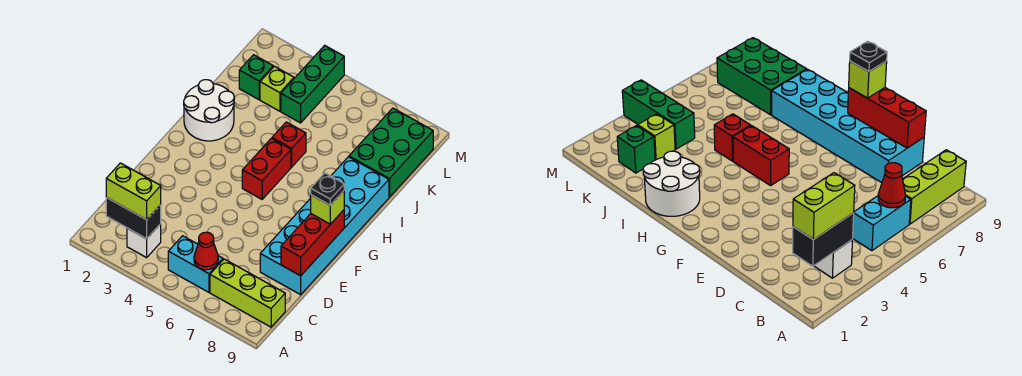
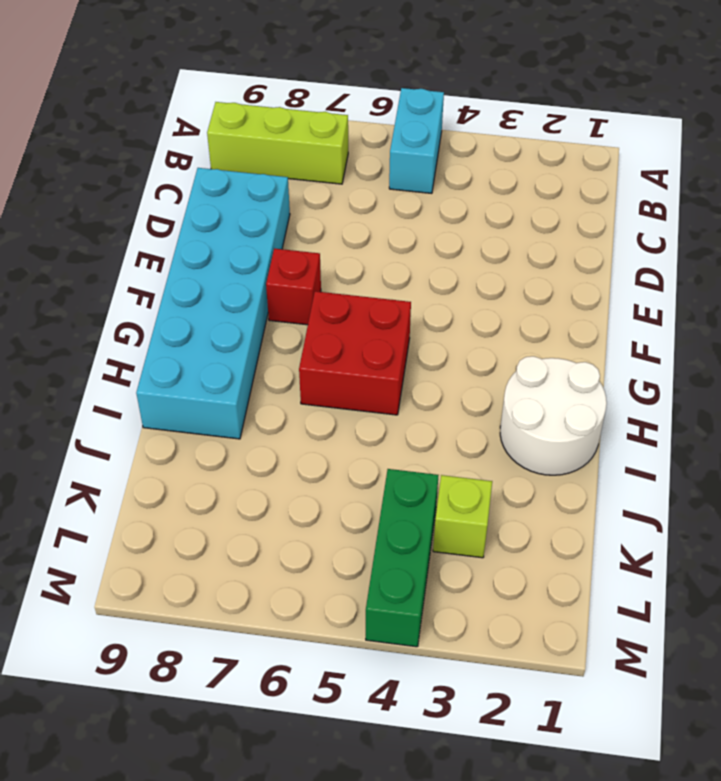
cyan 1x2 brick [389,88,444,193] -> cyan 1x2 brick turned to [168,236,223,292]
red 1x1 brick [266,248,321,325] -> red 1x1 brick moved to [272,122,306,167]
red 2x2 brick [299,291,411,415] -> red 1x2 brick [242,138,291,199]
none -> white 1x1 brick [127,224,161,258]
none -> green 2x3 brick [349,108,433,197]
none -> green 1x1 brick [239,55,273,100]

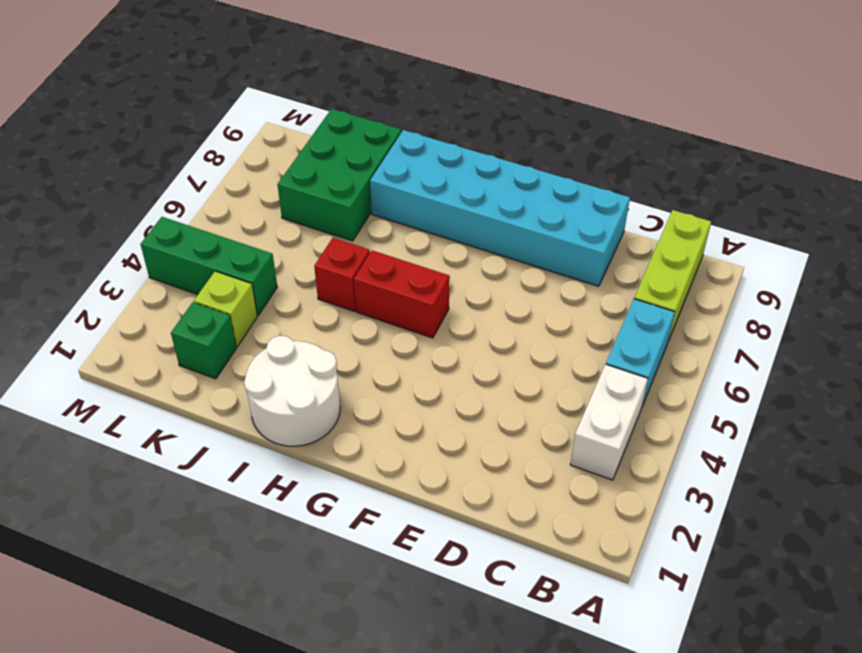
white 1x2 brick [570,364,648,480] -> white 1x1 brick [127,224,161,258]
green 2x3 brick [277,109,401,241] -> green 2x3 brick turned to [349,108,433,197]
none -> black 1x2 brick [106,198,161,239]
none -> red 1x1 cone [194,232,218,270]
none -> red 1x3 brick [281,210,344,276]

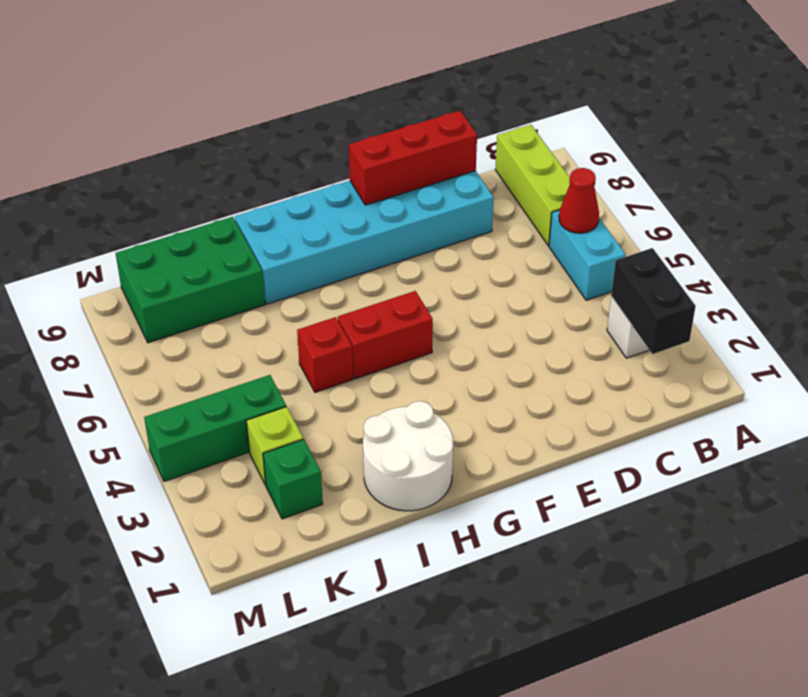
none -> lime 1x2 brick [106,163,161,220]
none -> lime 1x1 brick [311,191,344,224]
none -> black 1x1 plate [311,173,344,205]

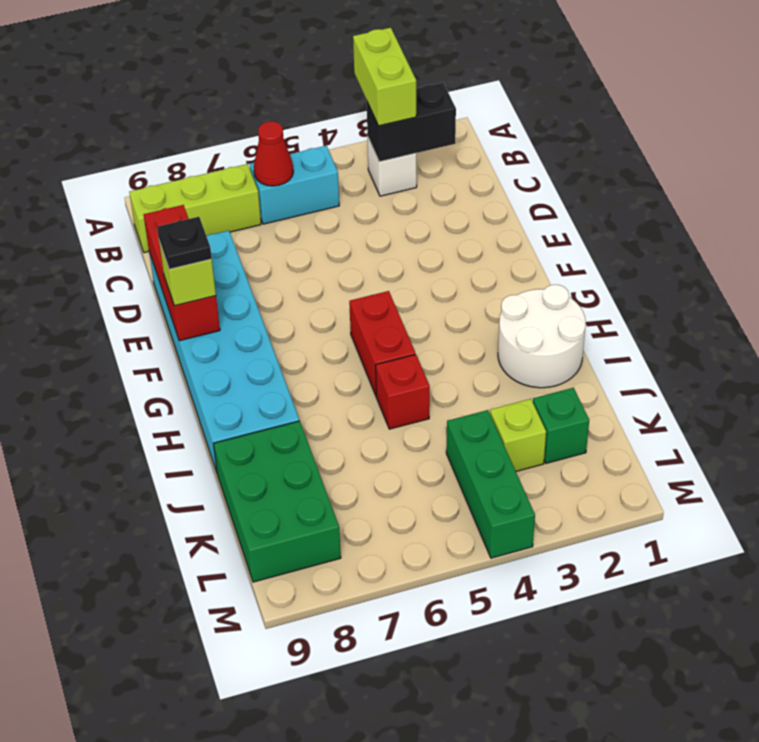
lime 1x2 brick [353,28,416,126] -> lime 1x2 brick turned to [106,163,161,220]

